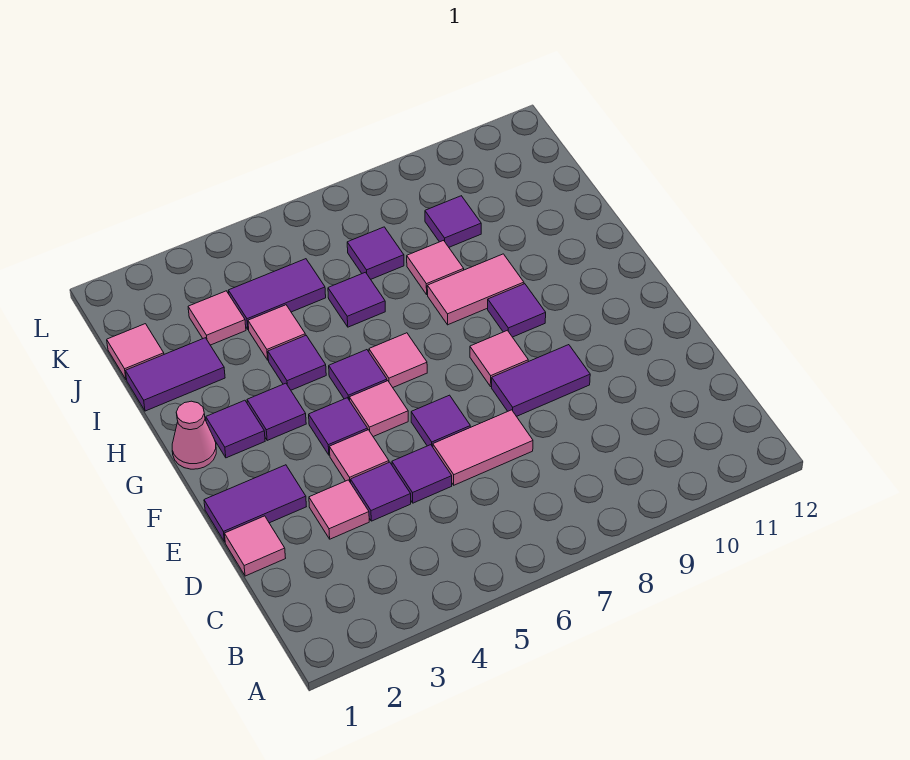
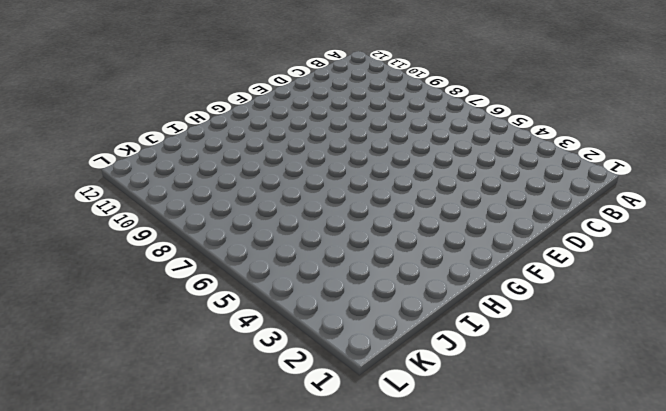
none -> pink 1x1 tile [225,516,285,576]
none -> pink 1x1 tile [309,480,369,539]
none -> purple 1x1 tile [351,462,411,521]

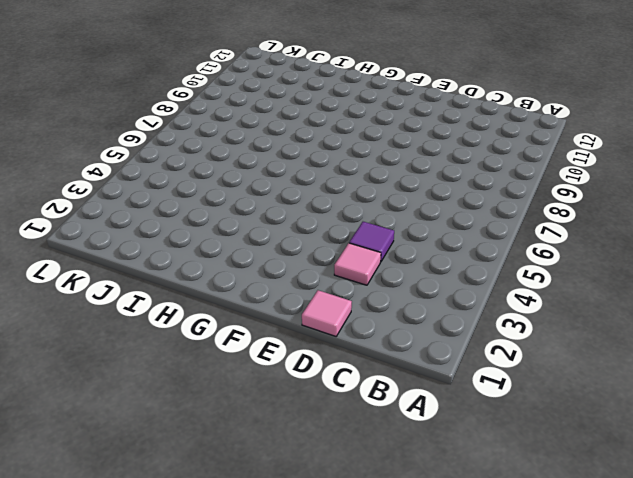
none -> purple 1x1 tile [392,445,452,503]
none -> pink 1x2 tile [433,410,533,485]
none -> purple 1x2 tile [204,465,306,542]

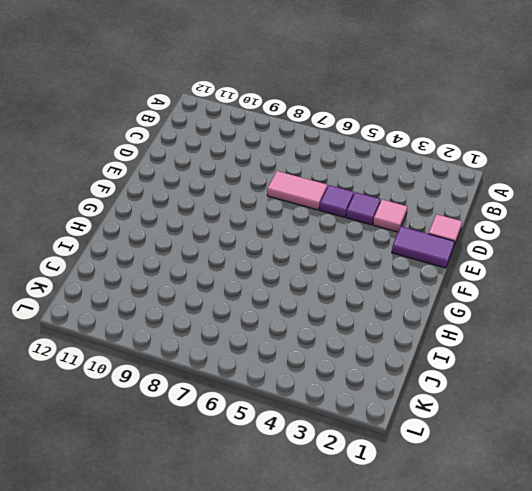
none -> pink 1x1 tile [329,430,389,483]
none -> purple 1x1 tile [411,395,470,447]
none -> purple 1x2 tile [492,345,590,416]

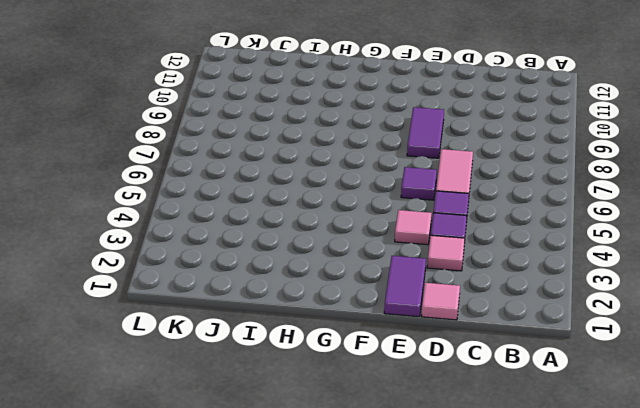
none -> purple 1x1 tile [309,398,368,455]
none -> pink 1x1 tile [349,381,408,437]
none -> pink 1x1 tile [470,330,528,387]

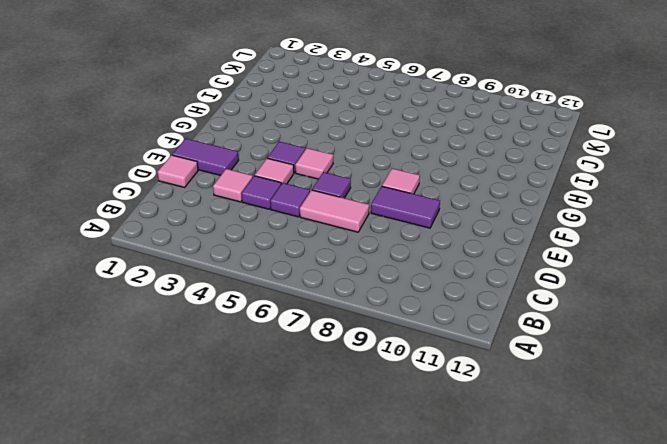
none -> pink 1x1 cone [172,401,216,469]
none -> purple 1x1 tile [206,400,265,458]
none -> purple 1x1 tile [247,383,306,440]

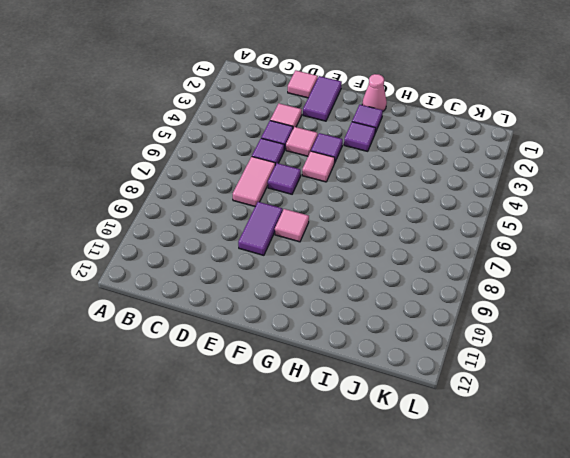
none -> purple 1x1 tile [329,350,387,401]
none -> pink 1x1 tile [369,333,427,387]
none -> purple 1x1 tile [488,284,546,337]

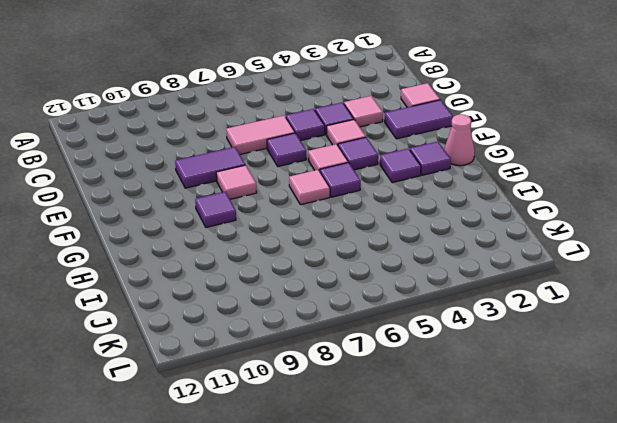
none -> purple 1x1 tile [268,335,326,390]
none -> pink 1x2 tile [427,254,524,325]
none -> purple 1x2 tile [126,338,225,411]

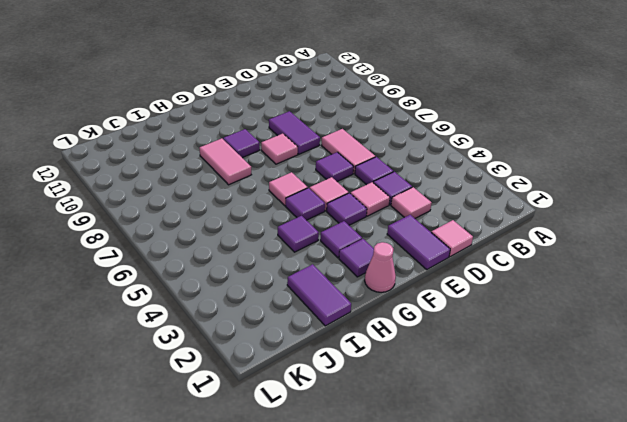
none -> pink 1x1 tile [248,305,305,360]
none -> purple 1x1 tile [328,272,385,327]
none -> pink 1x1 tile [407,240,464,294]

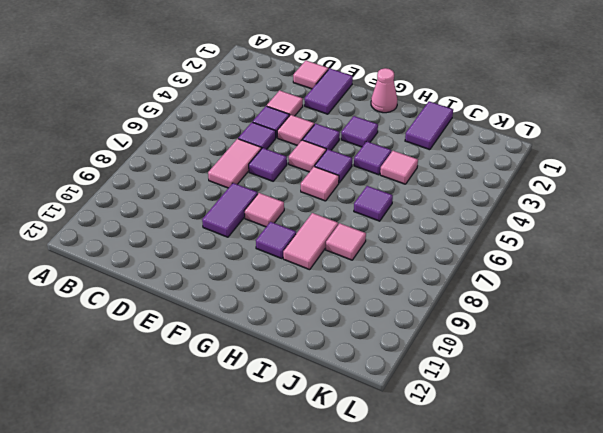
none -> purple 1x1 tile [206,400,265,458]
none -> pink 1x1 tile [107,324,164,380]
none -> pink 1x1 tile [188,291,246,345]

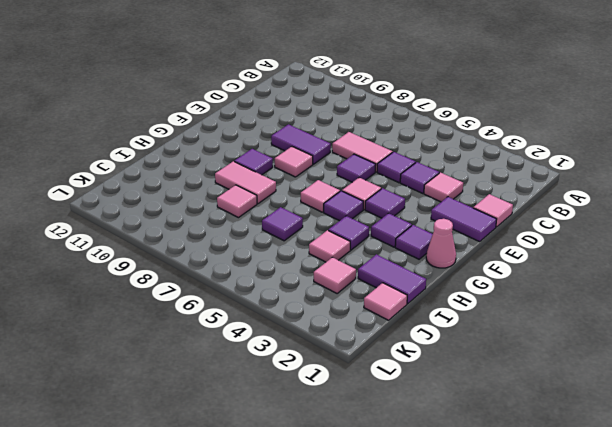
none -> pink 1x1 tile [329,430,389,483]
none -> purple 1x2 tile [228,259,326,330]
none -> purple 1x1 tile [347,227,404,279]

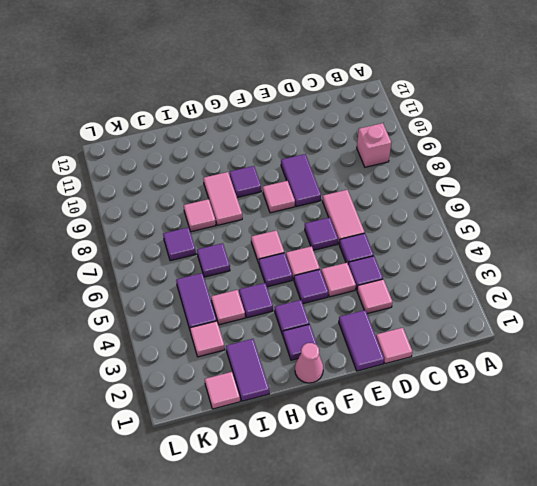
pink 1x1 brick [357,123,391,167] -> none
none -> purple 1x1 tile [425,196,481,247]

